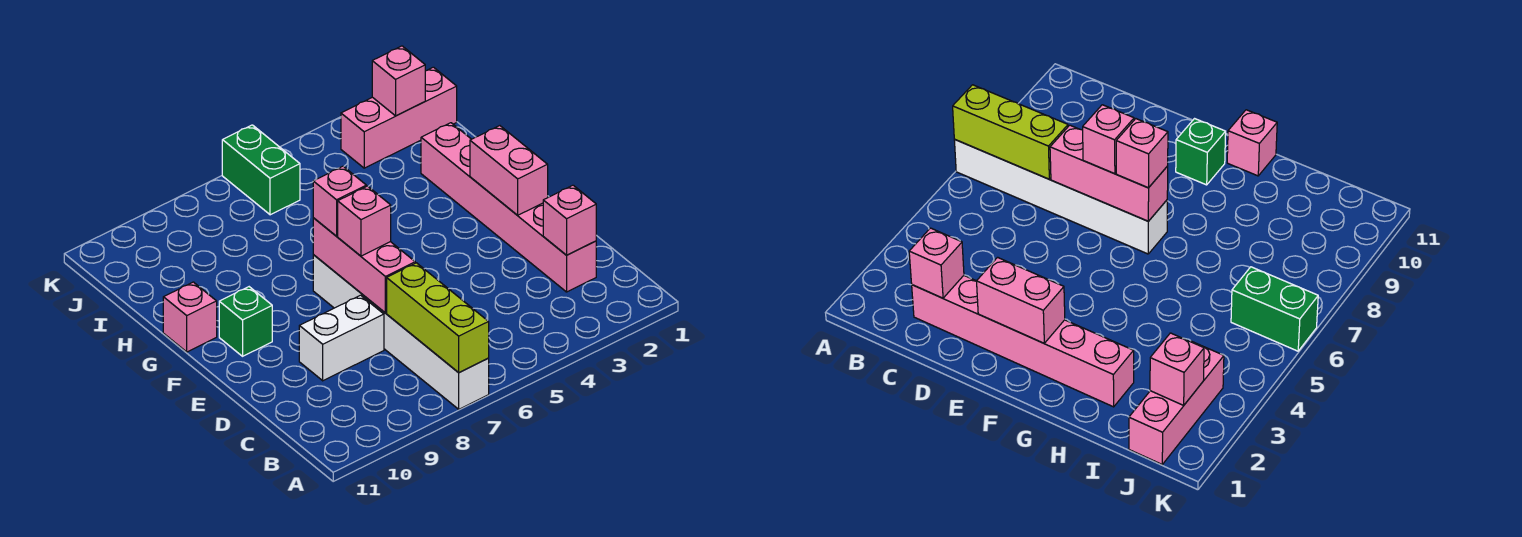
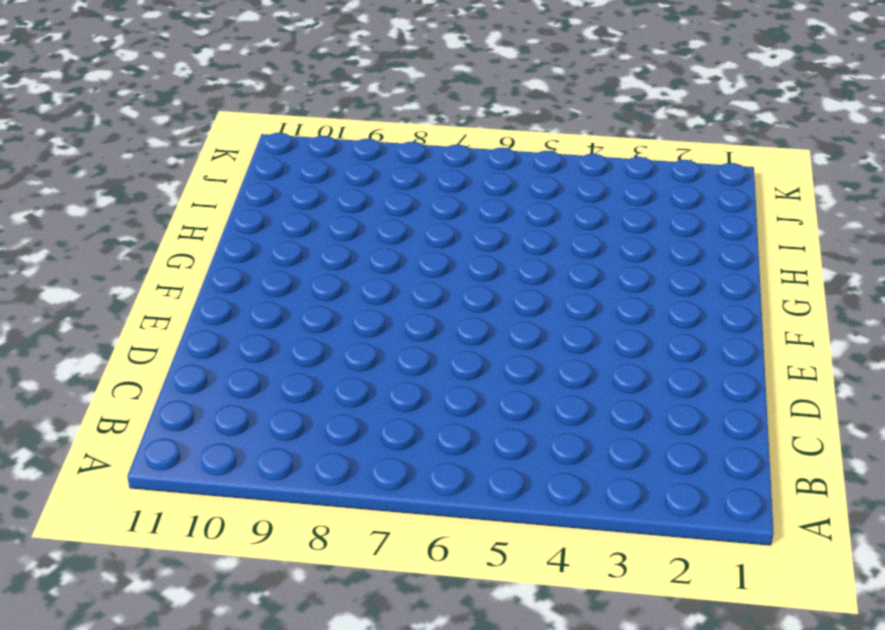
none -> white 1x6 brick [313,255,489,409]
none -> pink 1x6 brick [421,123,596,292]
none -> white 1x2 brick [299,295,384,381]

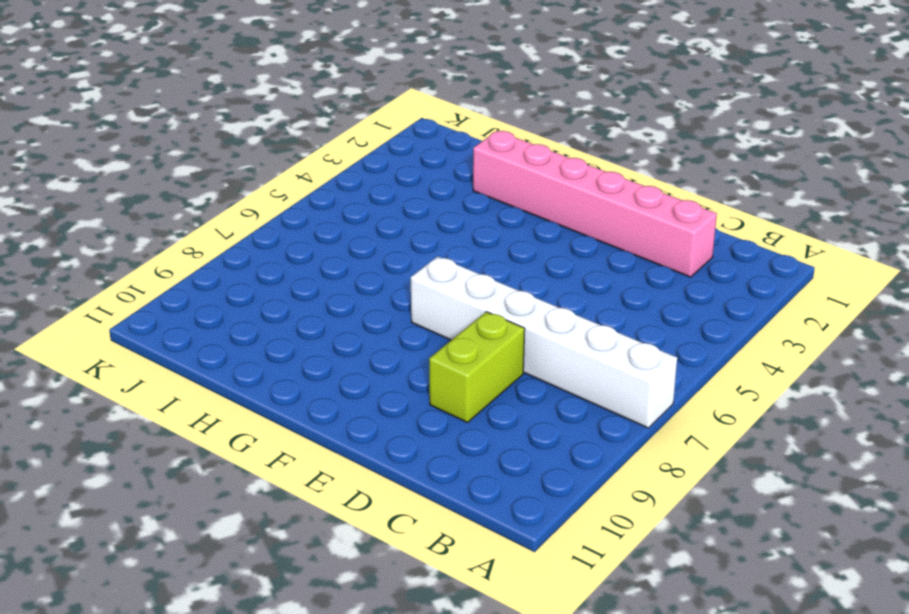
lime 1x2 brick [429,312,525,422] -> white 1x2 brick [299,295,384,381]
none -> green 1x1 brick [219,287,272,356]
none -> pink 1x1 brick [163,282,217,352]
none -> pink 1x3 brick [341,67,457,168]

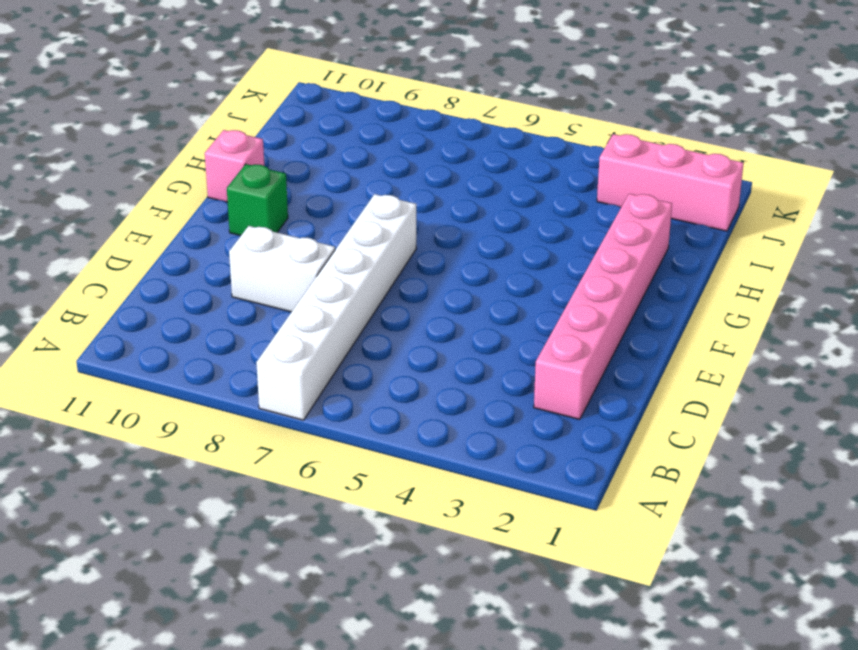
none -> green 1x2 brick [222,125,300,215]
none -> lime 1x3 brick [387,263,489,373]
none -> pink 1x1 brick [543,185,596,255]

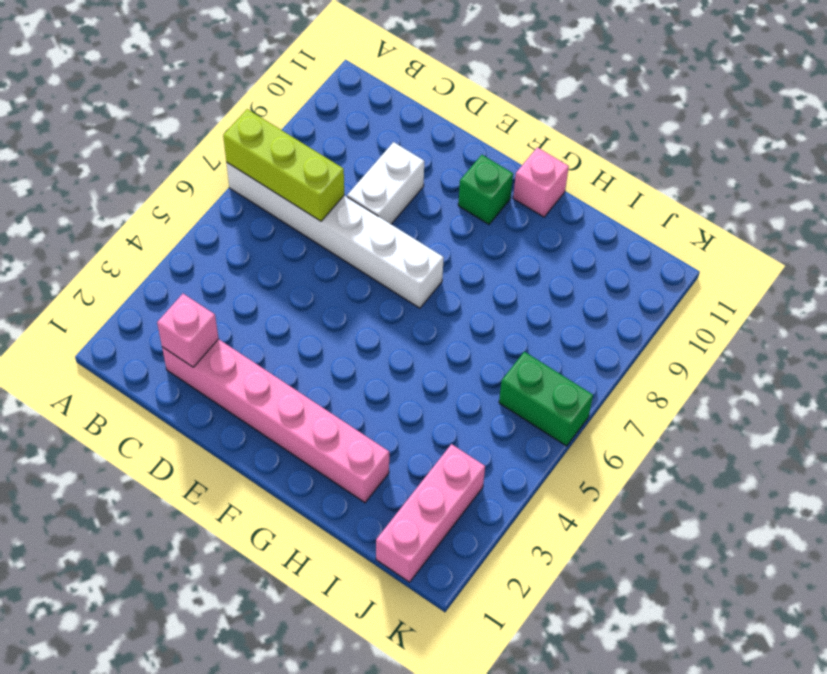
none -> pink 1x3 brick [313,218,415,313]
none -> pink 1x2 brick [470,126,548,215]
none -> pink 1x1 brick [372,46,425,116]

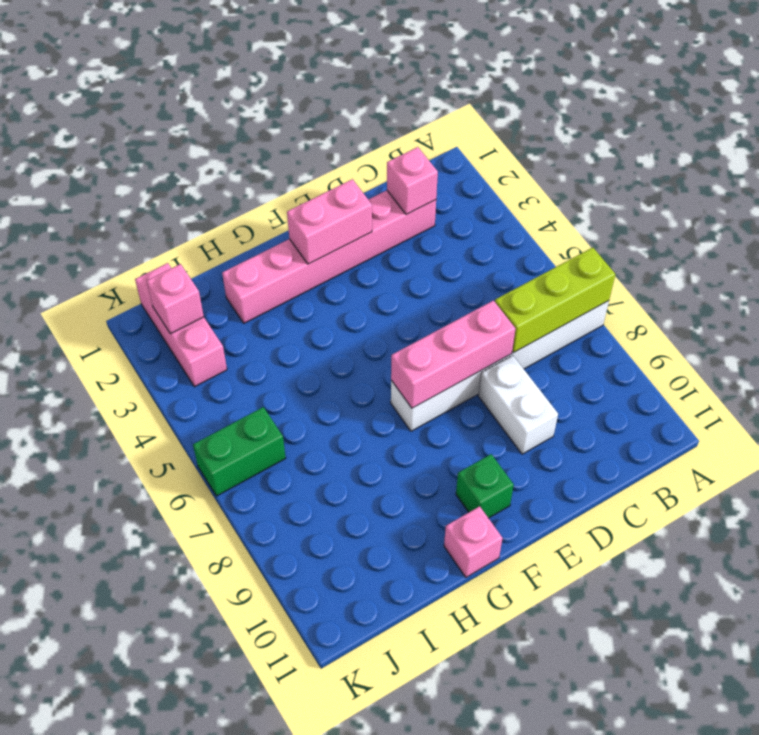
none -> pink 1x1 brick [338,186,391,256]
none -> pink 1x1 brick [313,166,366,236]

